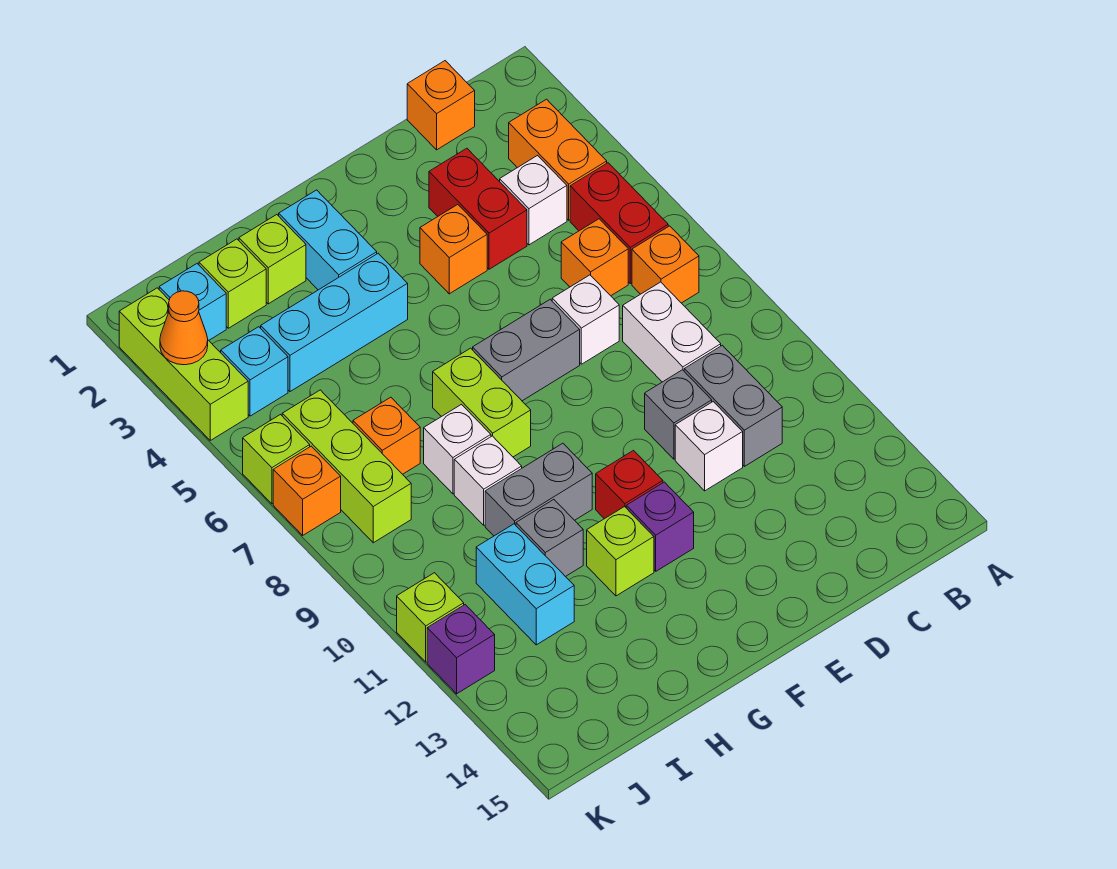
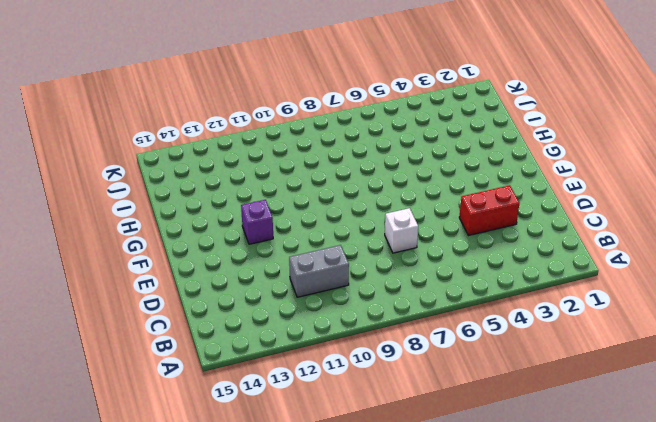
none -> orange 1x2 brick [509,99,607,220]
none -> red 1x2 brick [570,163,668,284]
none -> orange 1x1 brick [632,226,699,303]
none -> orange 1x1 brick [407,61,475,150]

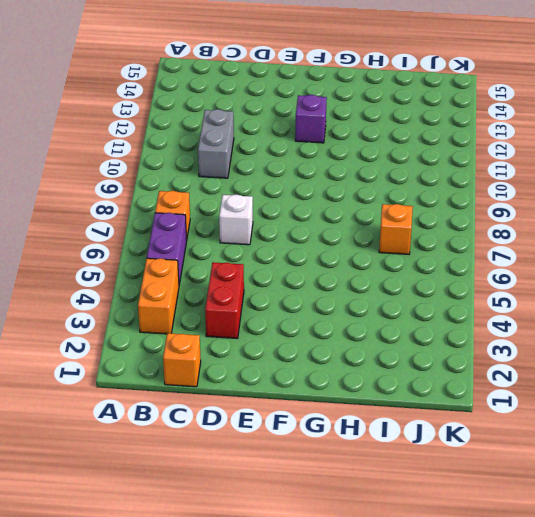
purple 1x2 brick [147,213,187,285] -> red 1x2 brick [570,163,668,284]
none -> white 1x1 brick [500,156,567,245]
none -> orange 1x1 brick [561,219,628,296]
none -> white 1x2 brick [623,282,721,382]
none -> grey 1x1 brick [645,370,712,459]

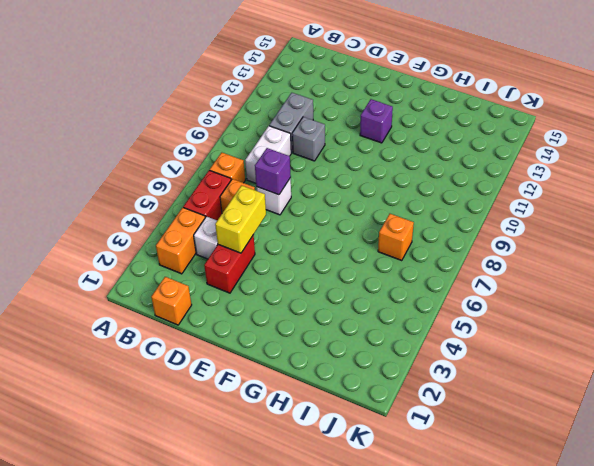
yellow 1x2 brick [215,186,266,253] -> none
purple 1x1 brick [255,148,291,195] -> purple 1x1 brick moved to [427,605,495,694]
none -> white 1x1 brick [675,402,743,491]
none -> orange 1x1 brick [420,205,487,294]
none -> grey 1x2 brick [473,299,580,401]
none -> red 1x1 brick [596,451,663,519]

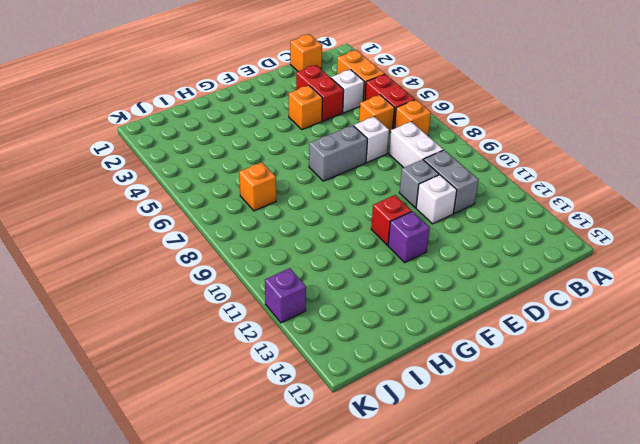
none -> cyan 1x2 brick [279,190,377,290]
none -> cyan 1x3 brick [261,253,408,392]
none -> lime 1x2 brick [433,348,531,457]
none -> grey 1x2 brick [485,443,592,536]

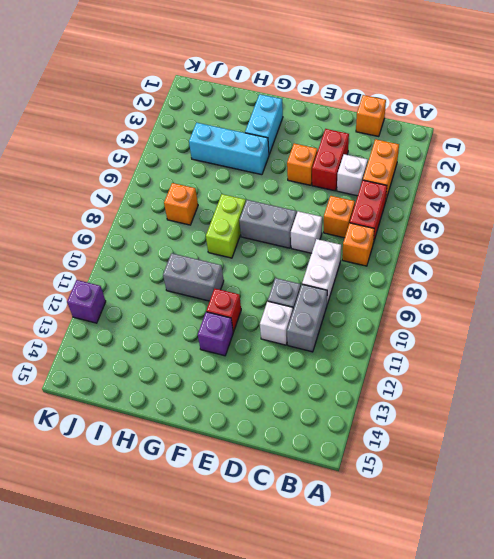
none -> lime 1x1 brick [587,507,654,596]
none -> lime 1x1 brick [239,215,306,304]
none -> white 1x1 brick [424,405,491,494]
none -> white 1x1 brick [454,436,522,525]

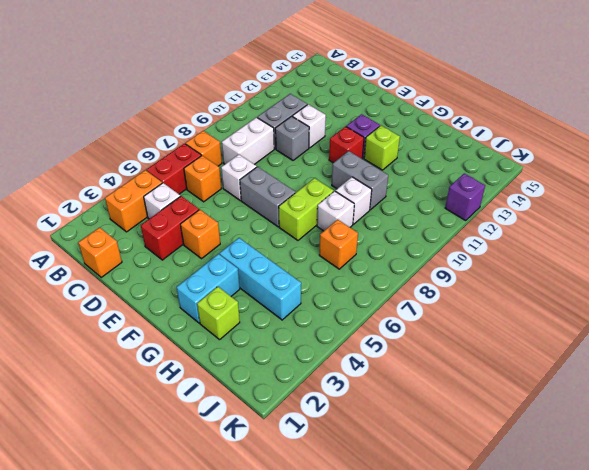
none -> grey 1x1 brick [516,500,583,577]
none -> lime 1x1 brick [199,239,266,328]
none -> cyan 1x2 brick [476,524,574,645]
none -> cyan 1x1 brick [159,264,226,340]

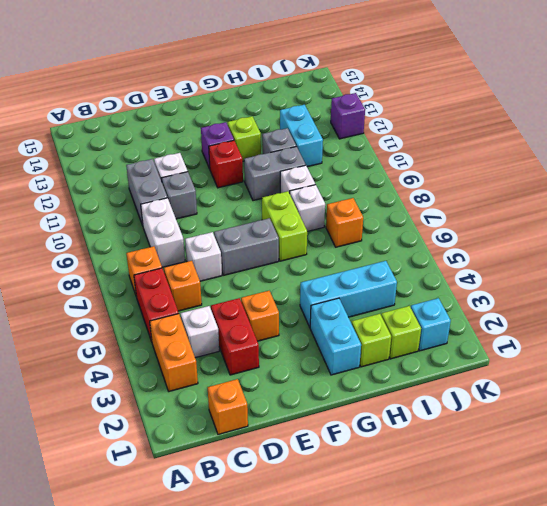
none -> cyan 1x1 brick [221,327,288,416]
none -> lime 1x3 brick [282,390,411,543]
none -> lime 1x3 brick [119,288,248,440]
none -> lime 1x1 brick [243,415,310,504]

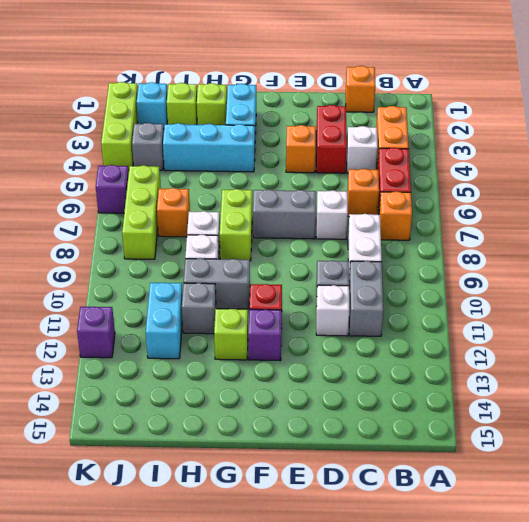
grey 1x1 brick [132,123,164,170] -> cyan 1x1 brick [221,327,288,416]
purple 1x1 brick [96,165,129,213] -> lime 1x1 brick [243,415,310,504]
none -> orange 1x1 brick [273,446,341,535]
none -> lime 1x1 brick [397,573,464,662]
none -> orange 1x1 cone [160,291,208,365]

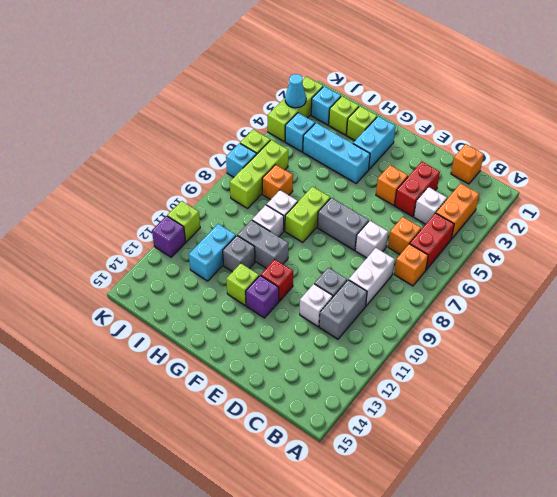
cyan 1x1 cone [285,74,306,108] -> orange 1x1 cone [160,291,208,365]
cyan 1x1 brick [226,143,257,177] -> orange 1x1 brick [273,446,341,535]

